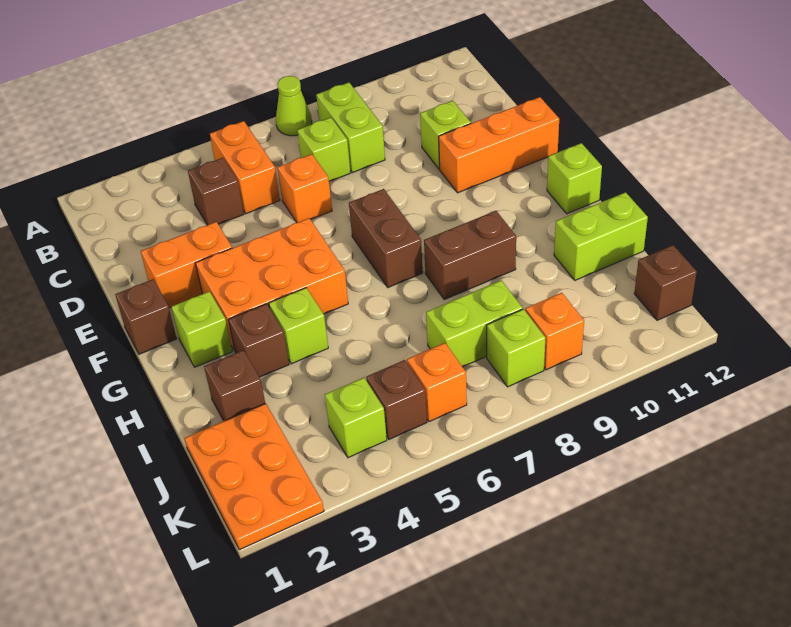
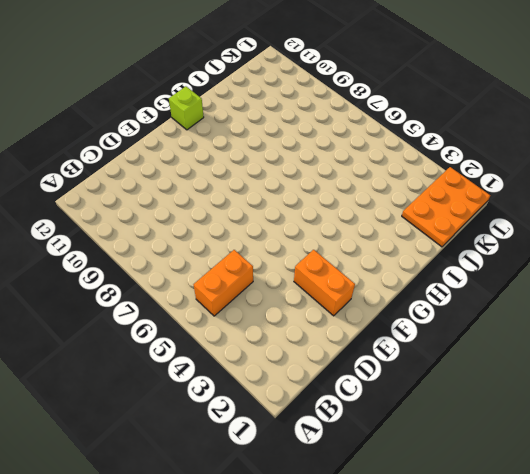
none -> lime 1x1 cone [276,76,312,136]
none -> lime 1x2 brick [316,82,385,173]
none -> brown 1x1 brick [188,158,244,225]

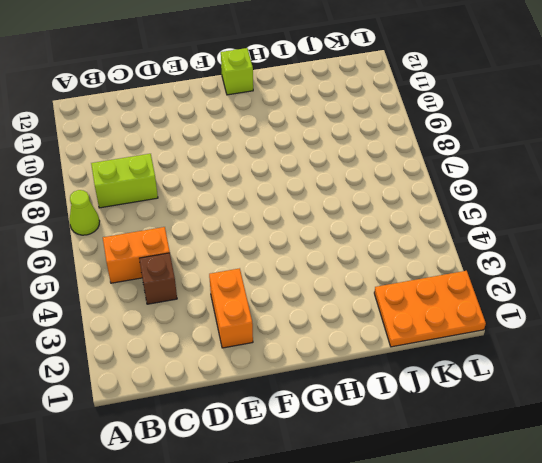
none -> lime 1x1 brick [297,117,351,182]
none -> orange 1x1 brick [277,154,332,223]
none -> lime 1x1 brick [420,101,471,169]

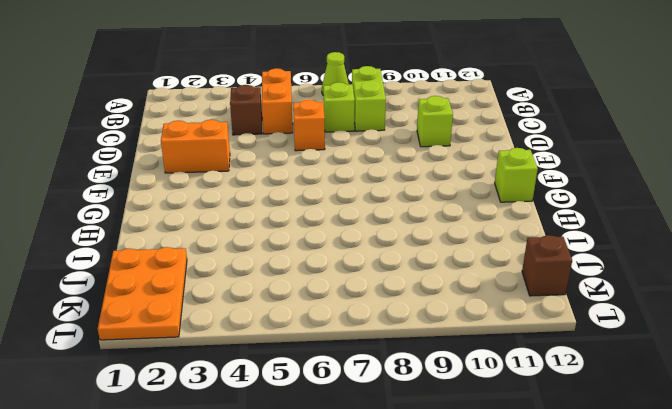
none -> orange 1x3 brick [439,97,559,193]
none -> brown 1x1 brick [115,279,177,354]
none -> orange 2x3 brick [196,218,348,351]

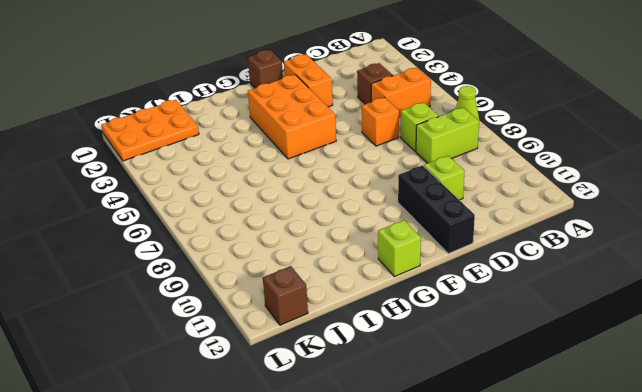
black 1x3 brick [398,165,475,254] -> orange 1x3 brick [439,97,559,193]
none -> brown 1x2 brick [349,189,423,287]
none -> lime 1x1 brick [171,291,232,367]
none -> brown 1x1 brick [228,304,289,377]

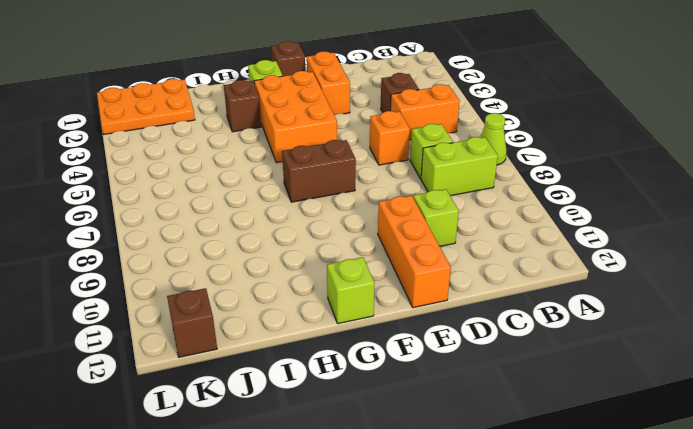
none -> lime 1x1 brick [269,288,328,364]
none -> brown 1x2 brick [424,211,516,299]
none -> brown 1x1 brick [204,350,265,421]

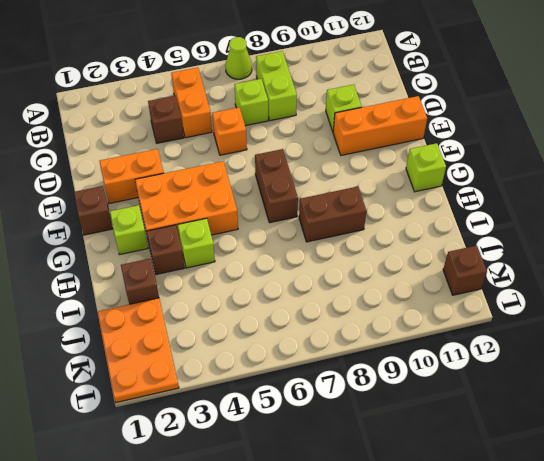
none -> lime 1x2 brick [554,192,648,280]
none -> lime 1x2 brick [426,280,523,367]
none -> lime 1x1 brick [325,378,387,458]

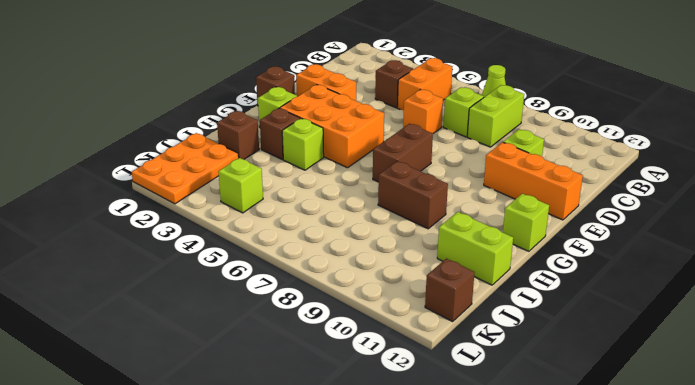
none -> lime 1x2 brick [426,280,523,367]
none -> brown 1x1 brick [366,360,427,439]
none -> orange 1x1 brick [407,343,467,422]

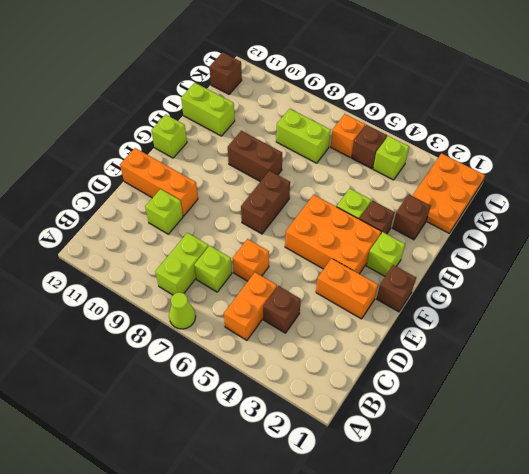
none -> lime 1x1 brick [487,309,545,387]
none -> orange 1x1 brick [525,293,584,370]

